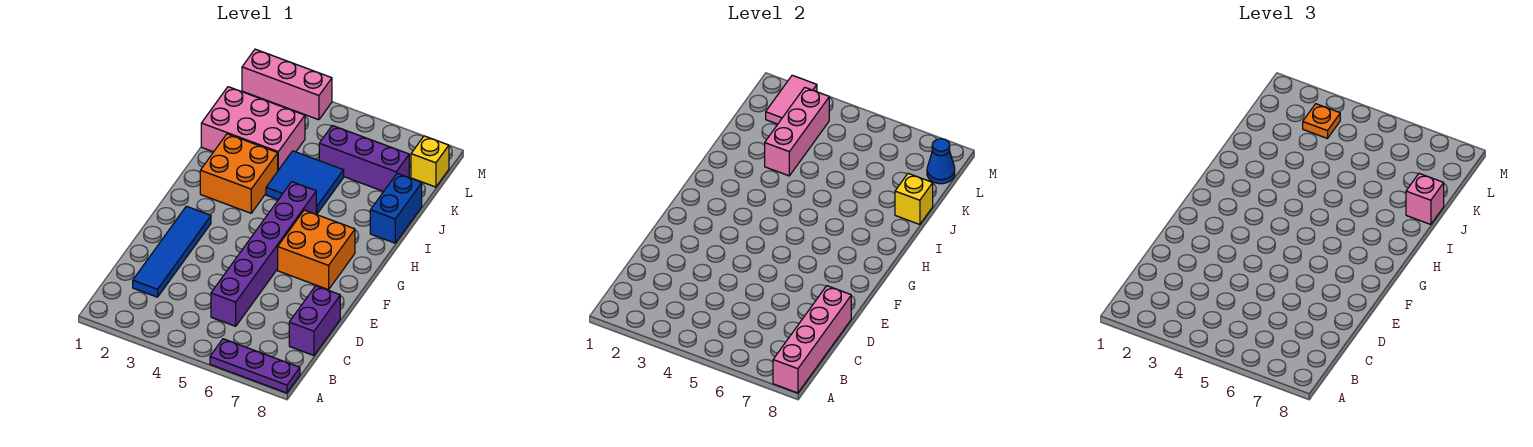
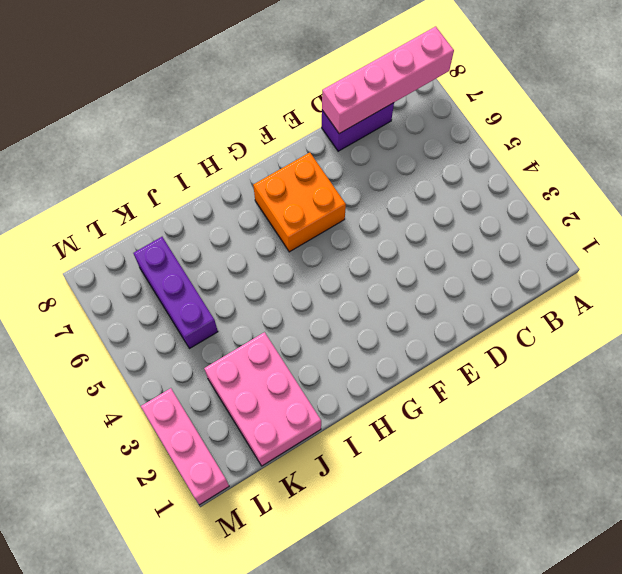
none -> purple 1x3 plate [210,339,300,393]
none -> blue 1x4 tile [133,206,211,297]
none -> purple 1x6 brick [211,182,316,326]

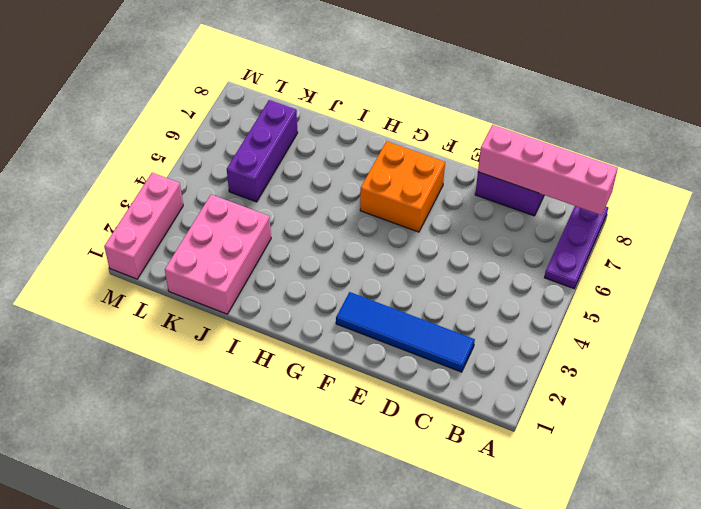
none -> purple 1x6 brick [211,182,316,326]
none -> orange 2x2 brick [200,134,278,213]
none -> blue 2x2 tile [266,151,344,214]

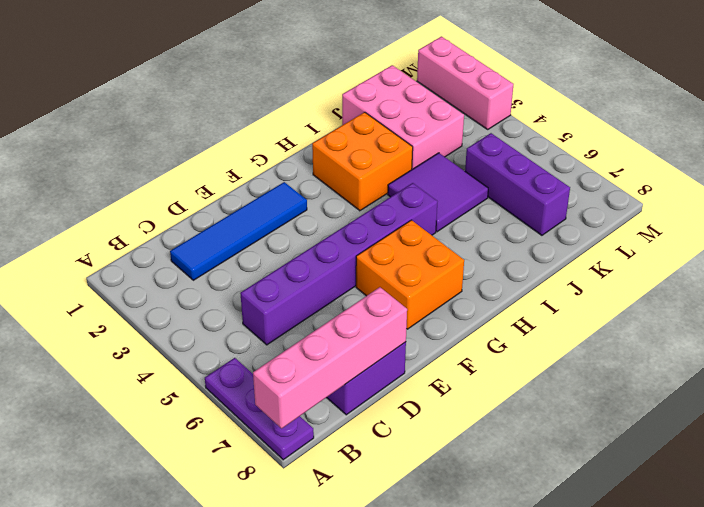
purple 2x2 tile [388,153,488,232] -> blue 2x2 tile [266,151,344,214]
none -> blue 1x2 brick [370,173,422,243]
none -> yellow 1x1 brick [411,136,449,187]
none -> pink 1x3 brick [765,87,829,176]

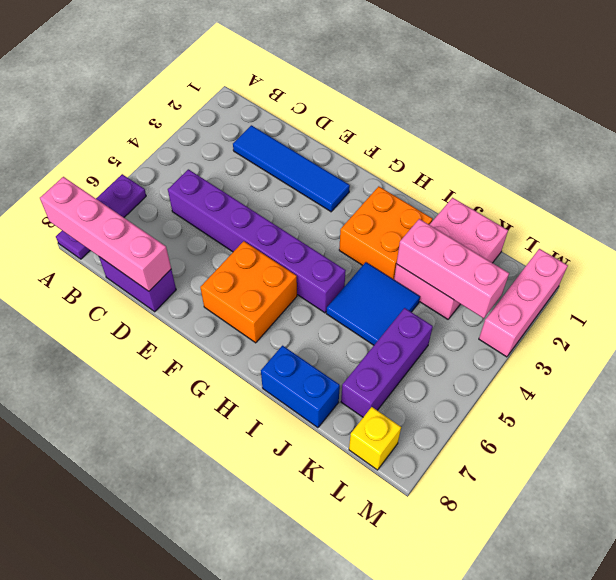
none -> yellow 1x1 brick [895,173,933,225]
none -> pink 1x2 tile [766,75,817,124]
none -> blue 1x1 cone [927,139,955,184]

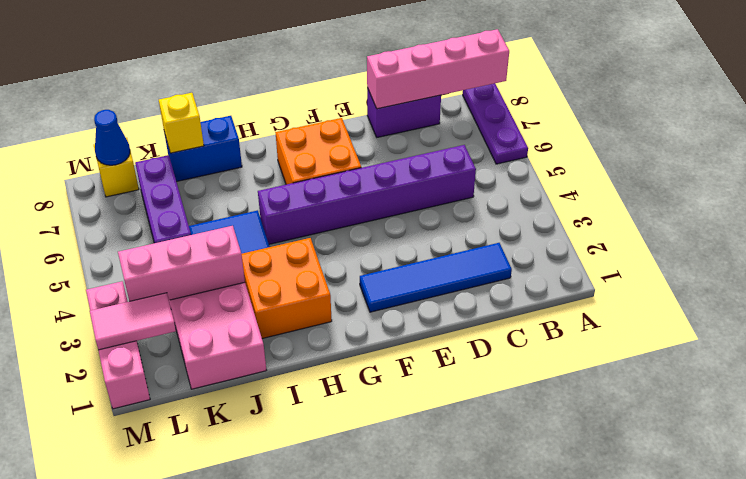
none -> pink 1x1 brick [1406,173,1444,225]
none -> orange 1x1 plate [1303,104,1340,138]

